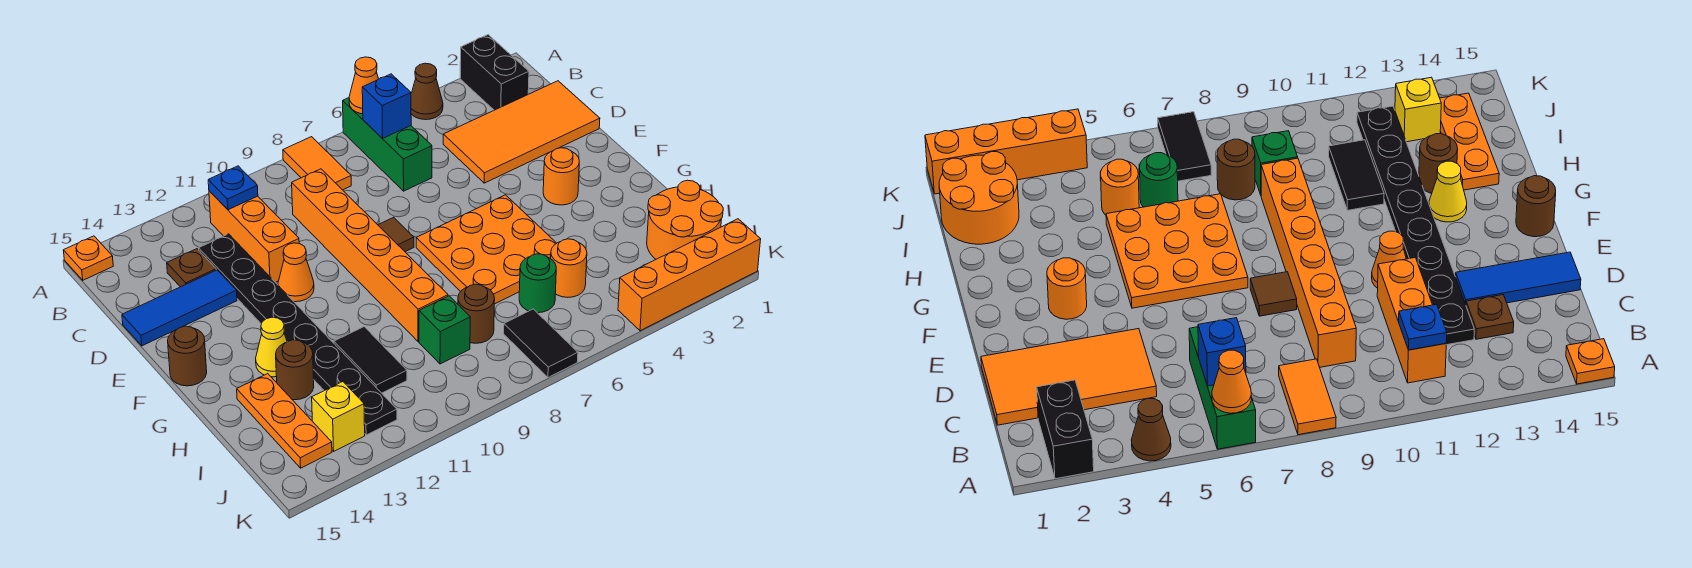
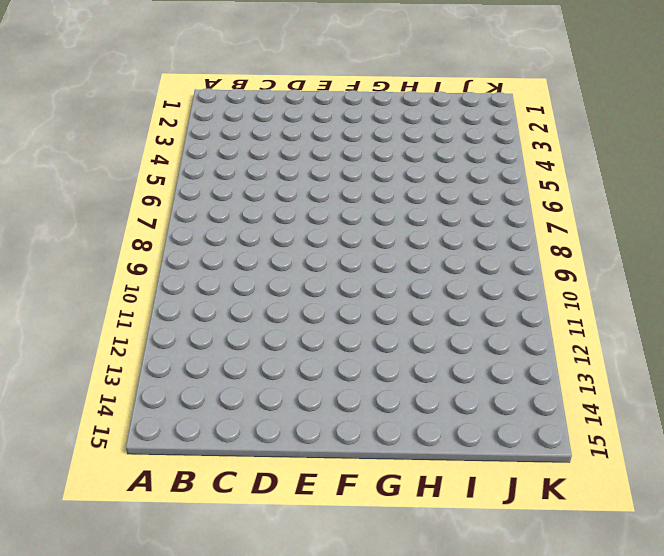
none -> black 1x2 brick [460,35,529,110]
none -> brown 1x1 cone [411,63,443,120]
none -> green 1x3 brick [343,98,432,191]
none -> orange 1x2 tile [283,137,351,190]

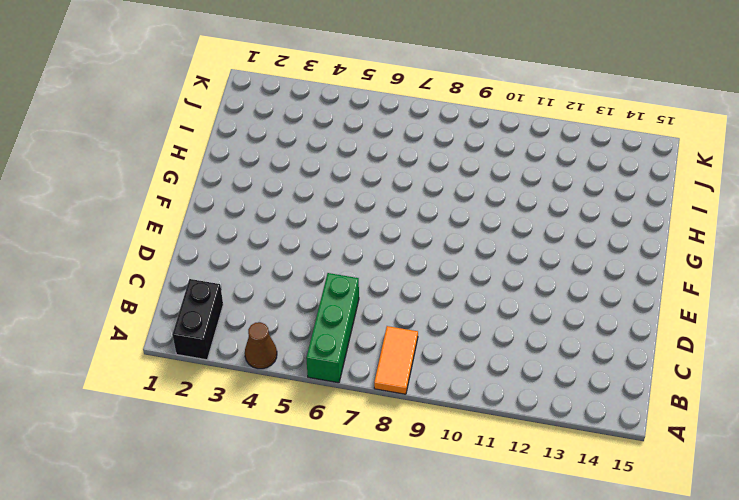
none -> orange 1x1 plate [63,236,113,280]
none -> orange 1x3 brick [209,191,299,283]
none -> orange 2x4 tile [443,81,600,183]
none -> orange 1x6 brick [292,169,448,342]

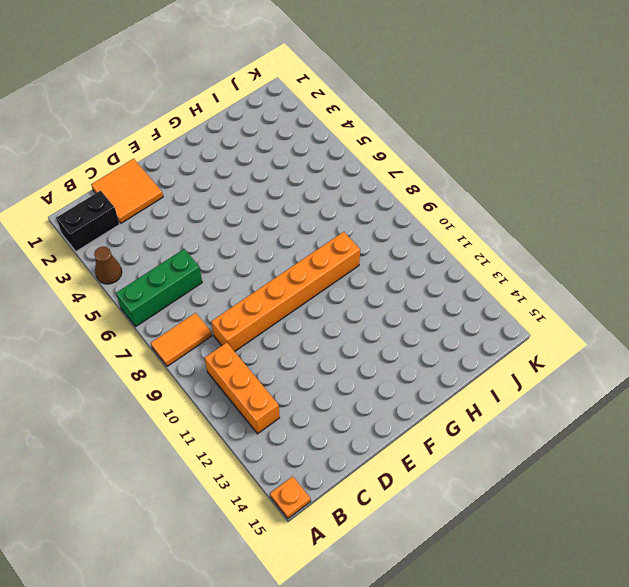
orange 1x3 brick [205,343,280,434] -> orange 1x3 brick turned to [209,191,299,283]
orange 2x2 tile [91,159,163,223] -> orange 2x4 tile [443,81,600,183]
none -> black 1x8 plate [199,234,397,435]
none -> brown 1x1 plate [167,249,216,287]
none -> blue 1x3 tile [122,270,237,346]
none -> brown 1x1 tile [378,217,414,252]

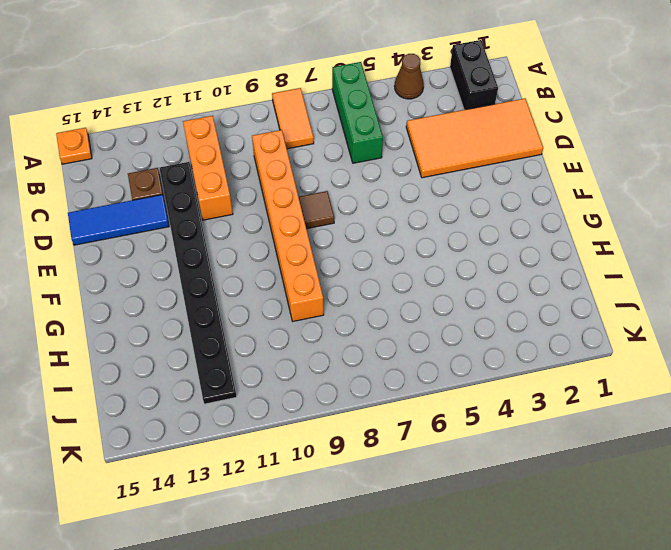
none -> orange 1x1 cone [278,243,314,302]
none -> orange 1x1 round brick [543,148,579,205]
none -> orange 3x3 plate [416,195,557,304]
none -> brown 1x1 round brick [168,326,207,386]

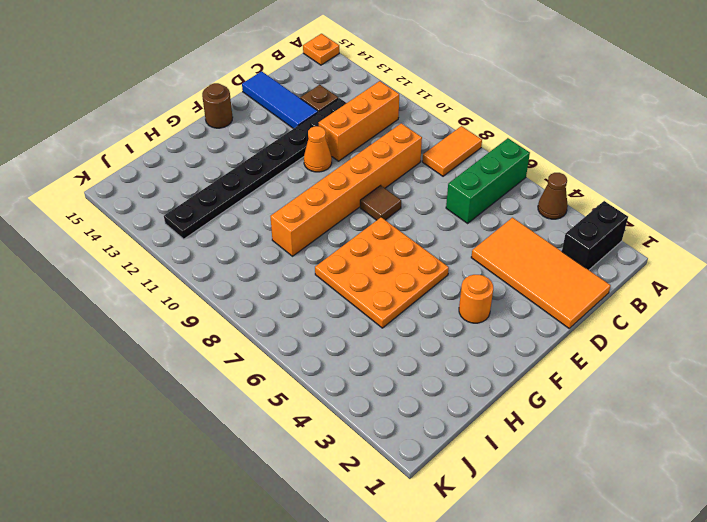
none -> yellow 1x1 cone [256,317,287,377]
none -> black 1x2 tile [334,327,407,393]
none -> brown 1x1 round brick [276,340,314,400]
none -> orange 1x3 plate [237,374,332,468]

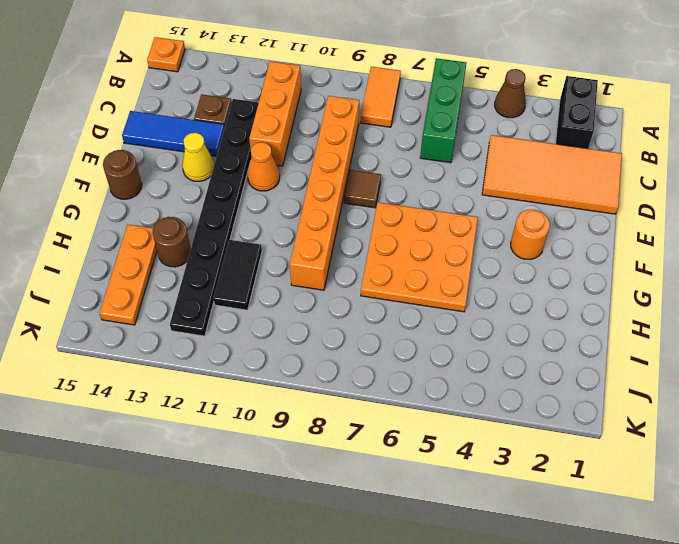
yellow 1x1 cone [182,133,214,181] -> yellow 1x1 cone moved to [256,317,287,377]
none -> orange 2x2 round brick [647,180,723,259]
none -> orange 1x1 round brick [551,239,587,297]
none -> green 1x1 round brick [519,254,556,313]
none -> brown 1x1 round brick [458,284,495,343]

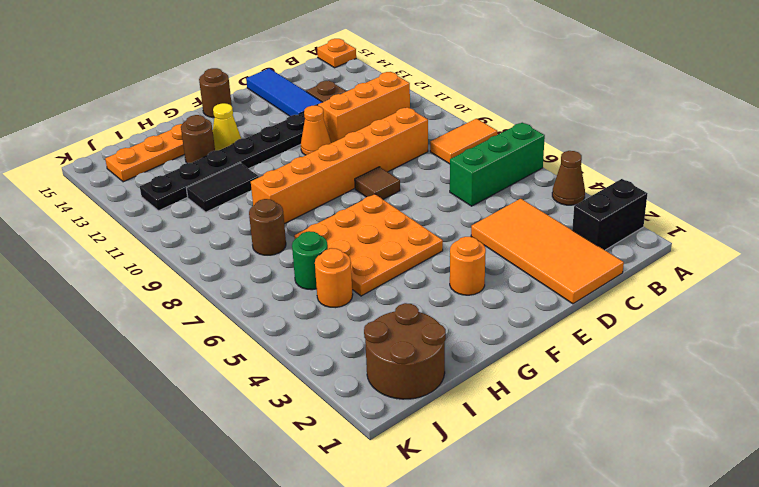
brown 2x2 round brick [364,303,446,399] -> orange 2x2 round brick [647,180,723,259]
none -> green 1x1 brick [419,296,470,364]
none -> black 1x2 tile [504,309,578,378]
none -> yellow 1x1 brick [312,382,365,451]
none -> orange 1x4 brick [618,219,761,331]

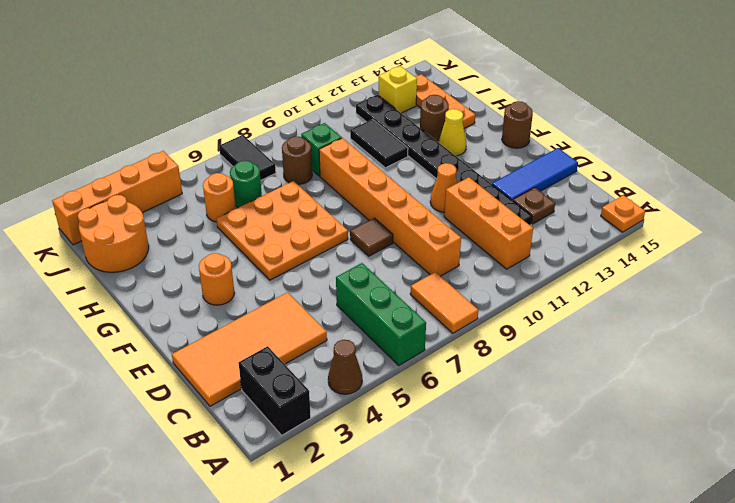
none -> orange 1x1 cone [349,57,378,114]
none -> blue 1x1 brick [362,74,411,138]
none -> blue 1x1 plate [208,166,258,210]

